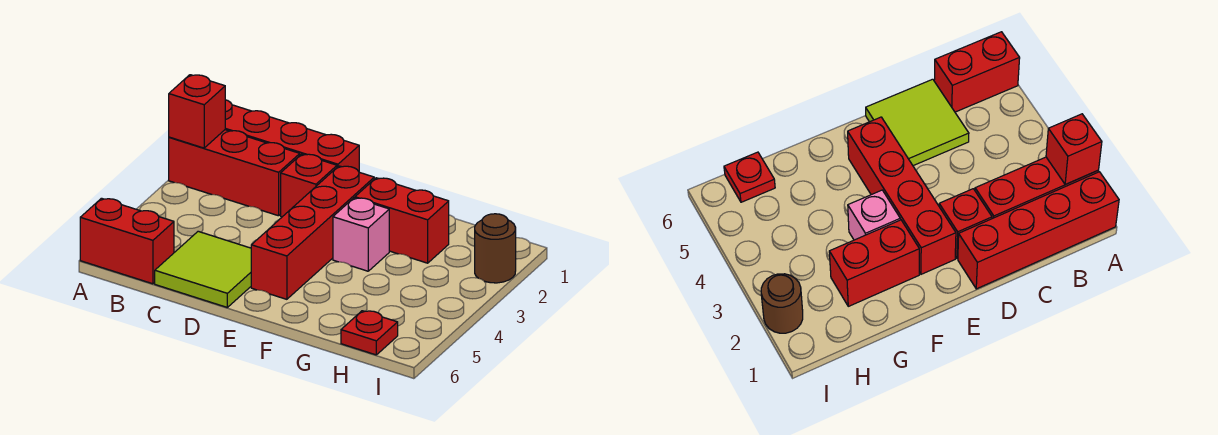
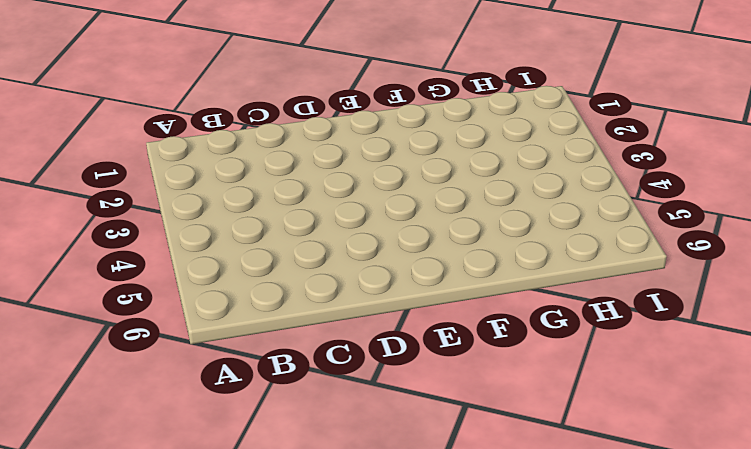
none -> red 1x4 brick [225,100,359,172]
none -> red 1x3 brick [169,130,300,216]

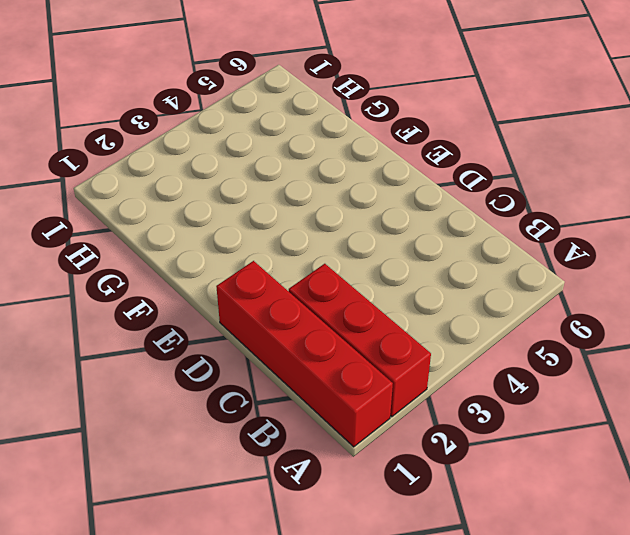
none -> red 1x2 brick [80,198,174,284]
none -> lime 2x2 tile [155,231,251,307]

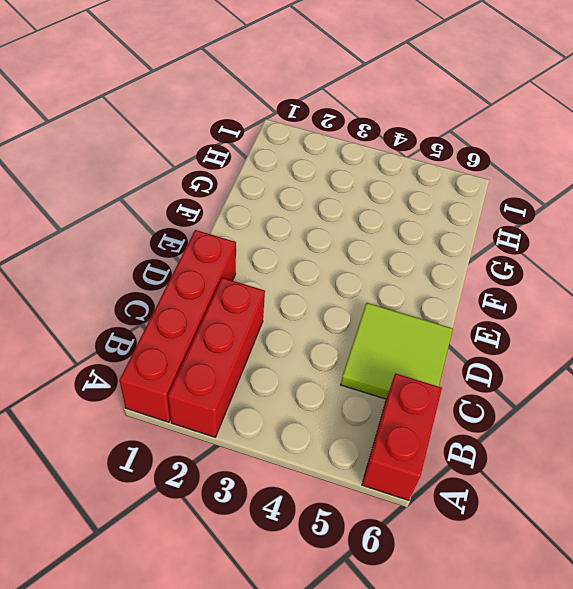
none -> red 1x1 brick [281,154,337,217]
none -> red 1x4 brick [251,166,374,299]

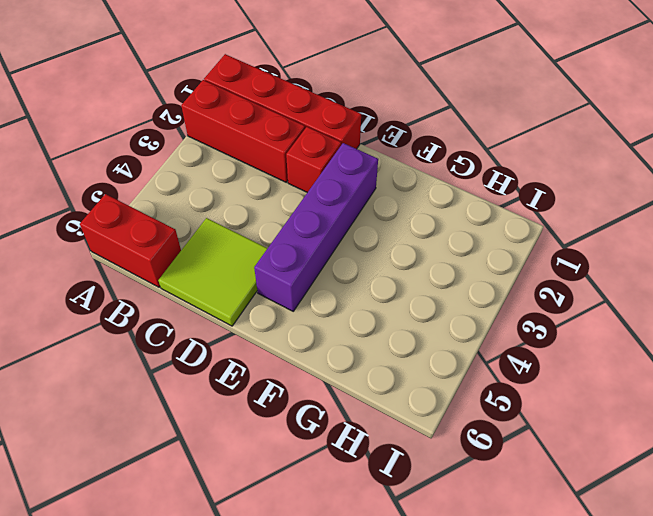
purple 1x4 brick [254,143,378,311] -> red 1x4 brick [251,166,374,299]
none -> red 1x2 brick [355,178,449,263]
none -> pink 1x1 brick [333,198,389,271]

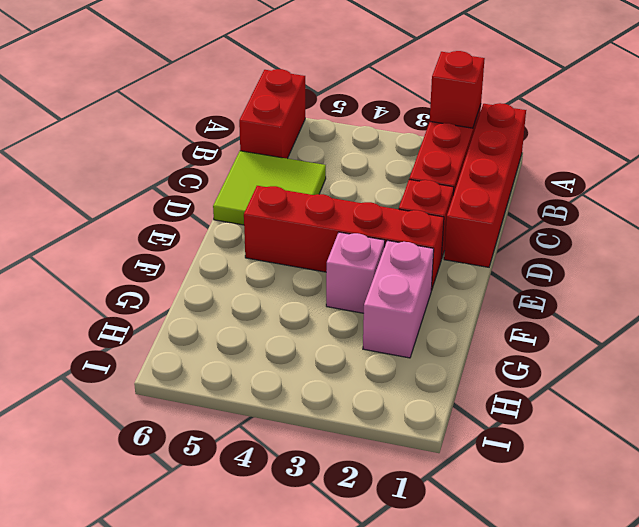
pink 1x2 brick [363,241,434,358] -> red 1x2 brick [355,178,449,263]
none -> red 1x1 plate [341,311,398,355]
none -> brown 1x1 round brick [475,214,516,283]

